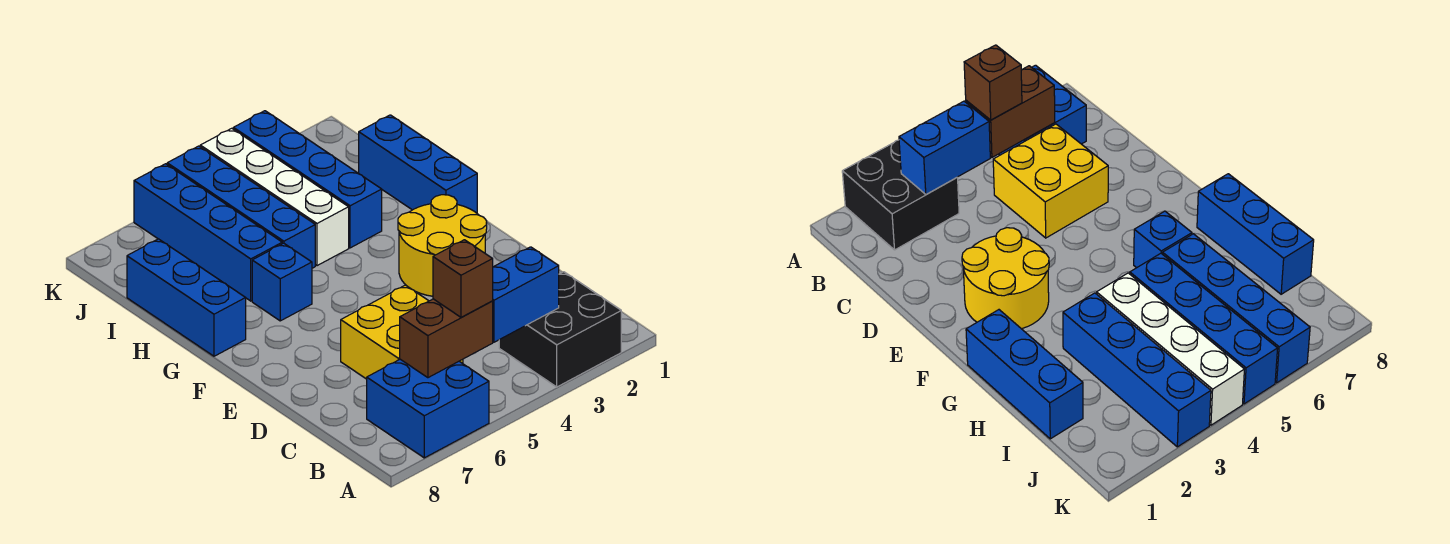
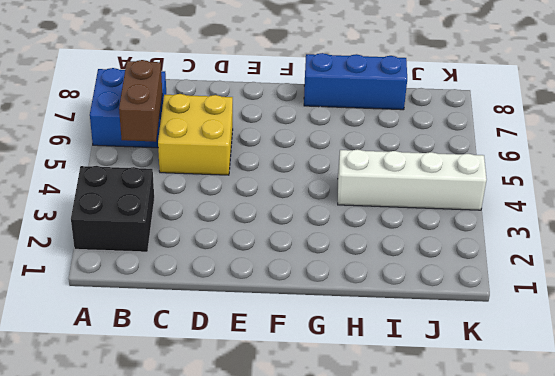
none -> yellow 2x2 round brick [398,195,487,296]
none -> blue 1x3 brick [359,115,477,213]
none -> blue 1x1 brick [252,243,312,321]

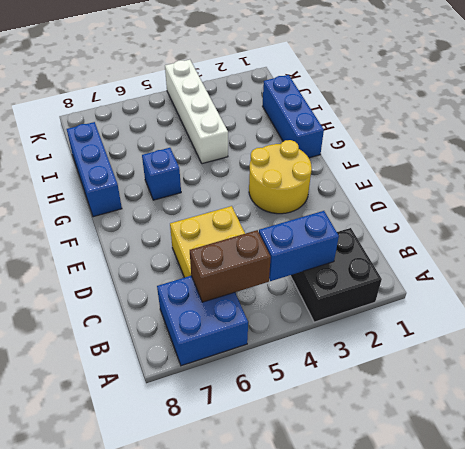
none -> blue 1x4 brick [233,111,382,248]
none -> blue 1x4 brick [167,146,315,268]
none -> blue 1x4 brick [134,164,282,301]

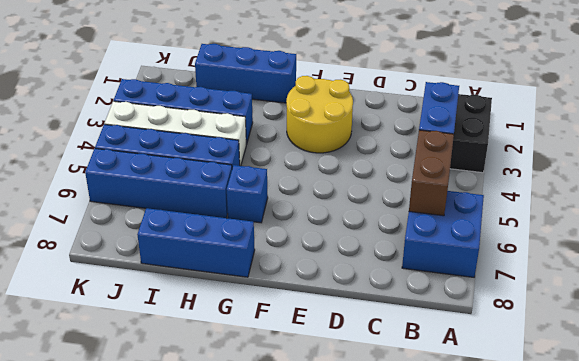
none -> yellow 2x2 brick [341,285,463,379]
none -> brown 1x1 brick [433,240,493,317]

